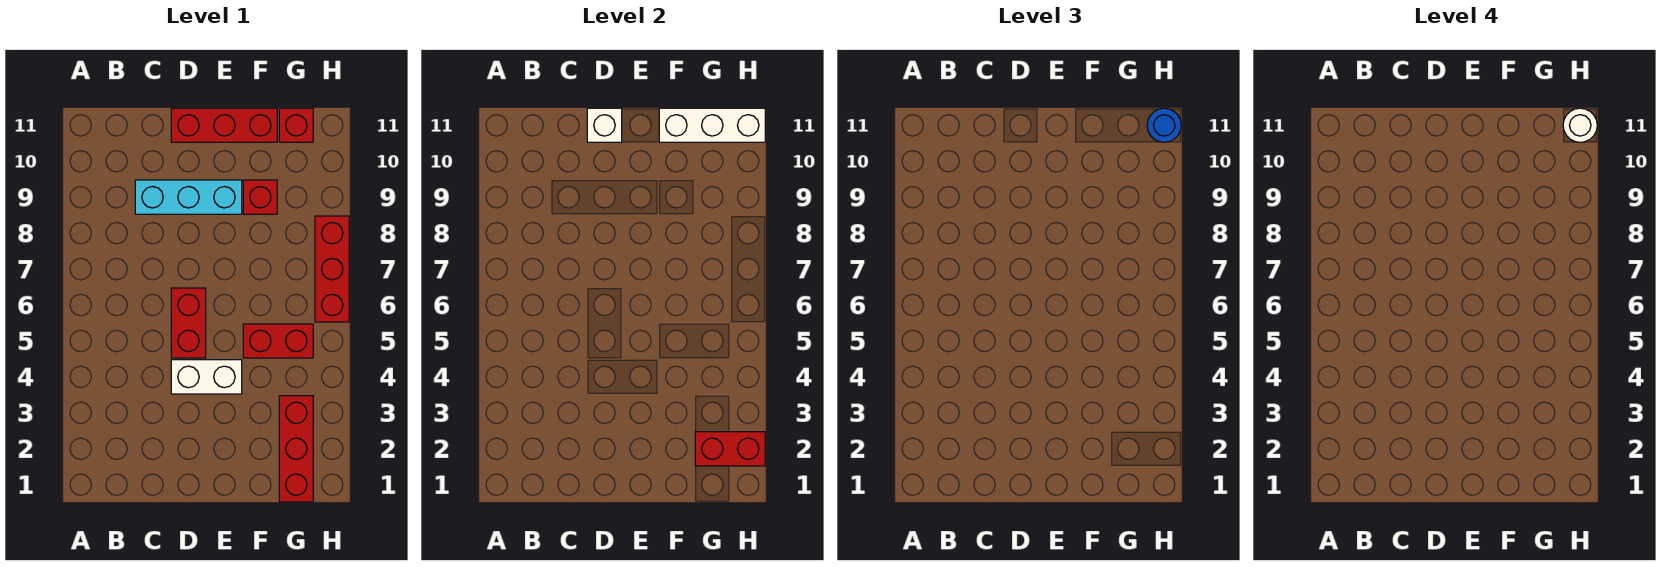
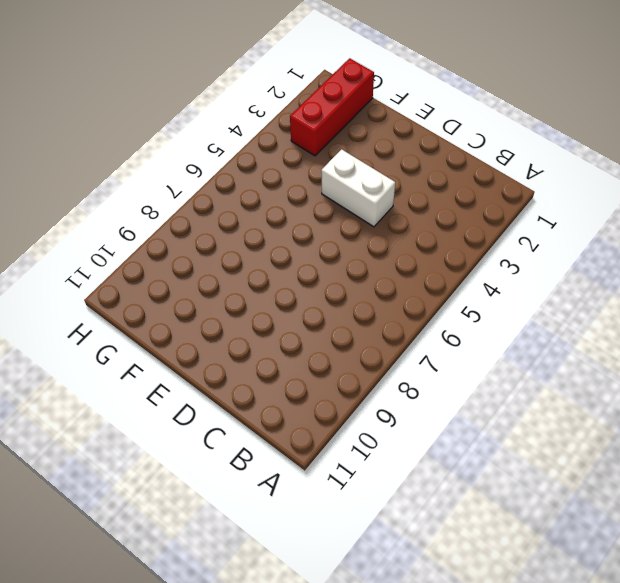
none -> cyan 1x3 brick [135,180,242,214]
none -> red 1x2 brick [171,288,206,358]
none -> red 1x3 brick [171,108,277,142]

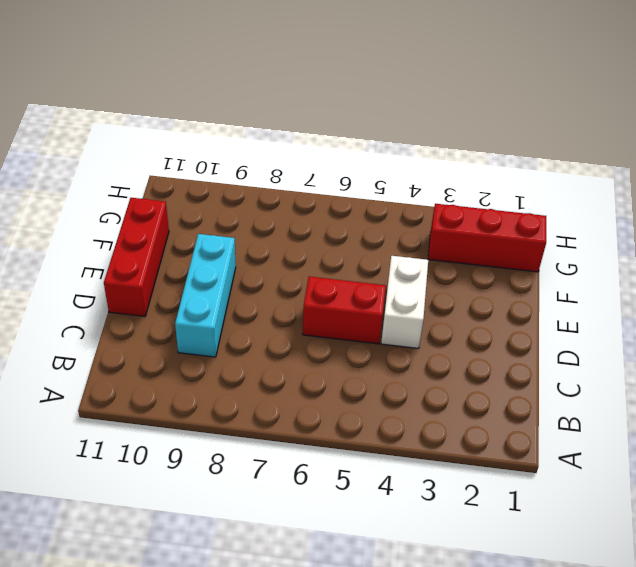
none -> red 1x2 brick [243,324,313,358]
none -> red 1x1 brick [243,180,277,214]
none -> red 1x1 brick [279,108,313,142]

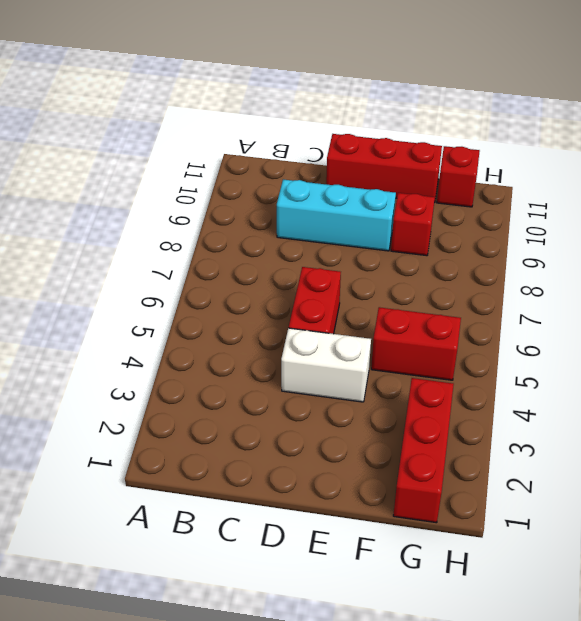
none -> red 1x3 brick [315,216,349,322]
none -> white 1x1 brick [587,108,622,142]
none -> white 1x3 brick [659,108,765,142]

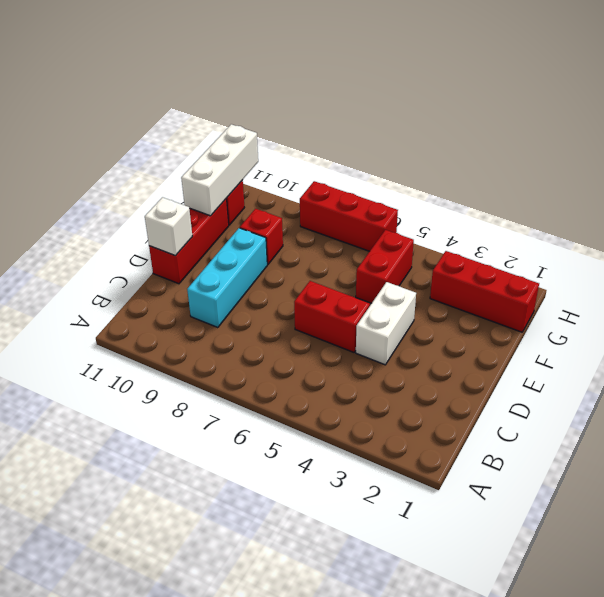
none -> red 1x2 brick [695,432,765,466]
none -> blue 1x1 round brick [1147,108,1181,142]
none -> white 1x1 round brick [1563,108,1597,142]

